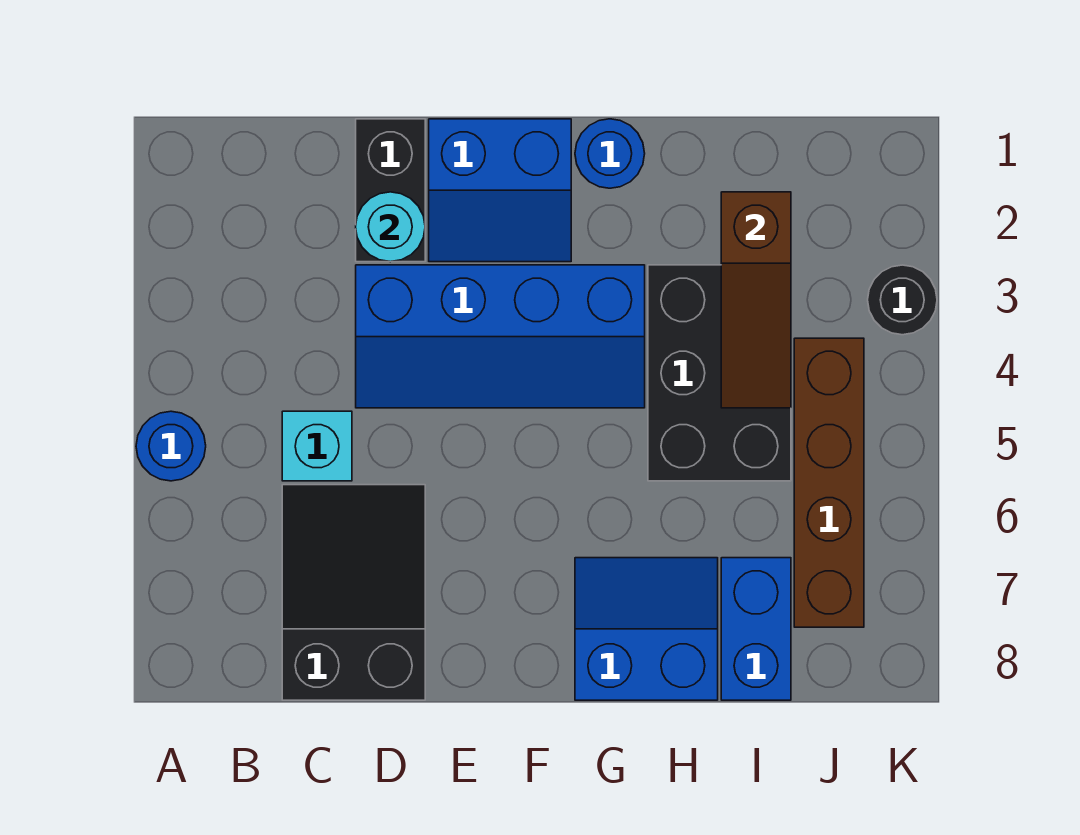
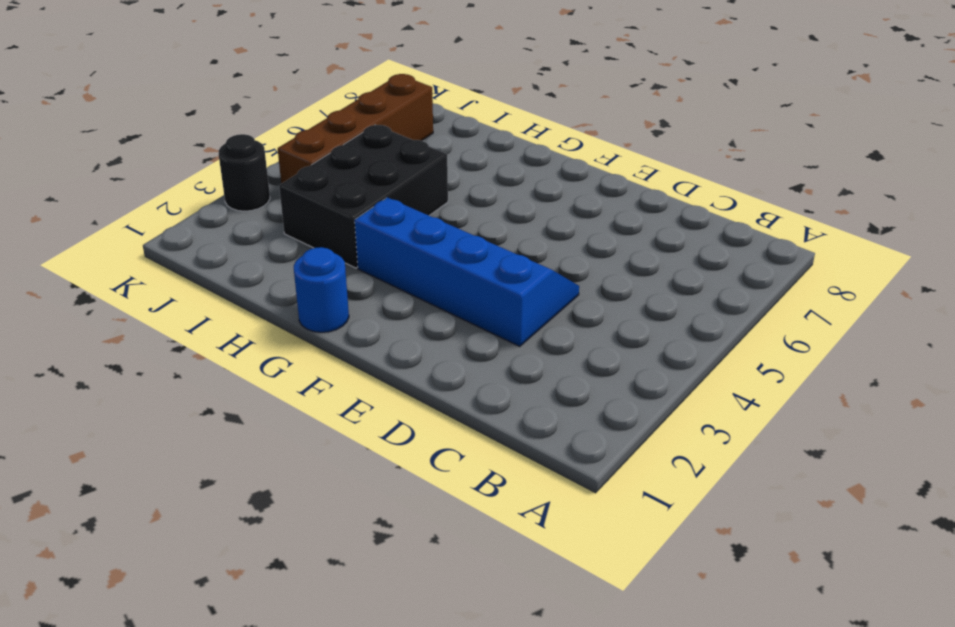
none -> blue 1x1 round brick [136,411,206,481]
none -> cyan 1x1 brick [282,411,352,481]
none -> black 2x3 slope [282,485,425,700]

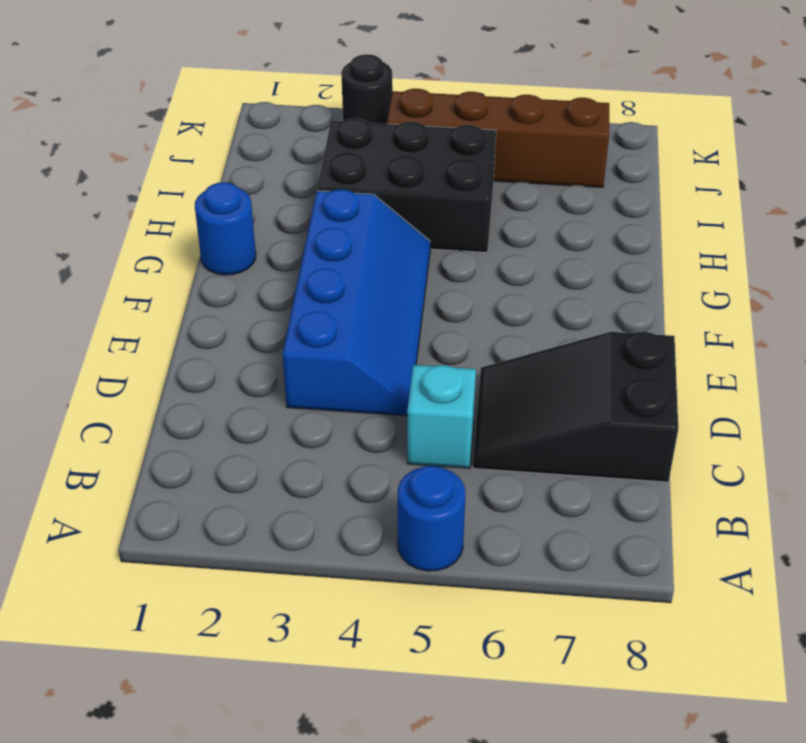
none -> black 1x2 brick [356,119,425,262]
none -> blue 2x2 slope [429,119,571,262]
none -> blue 2x2 slope [575,558,718,700]

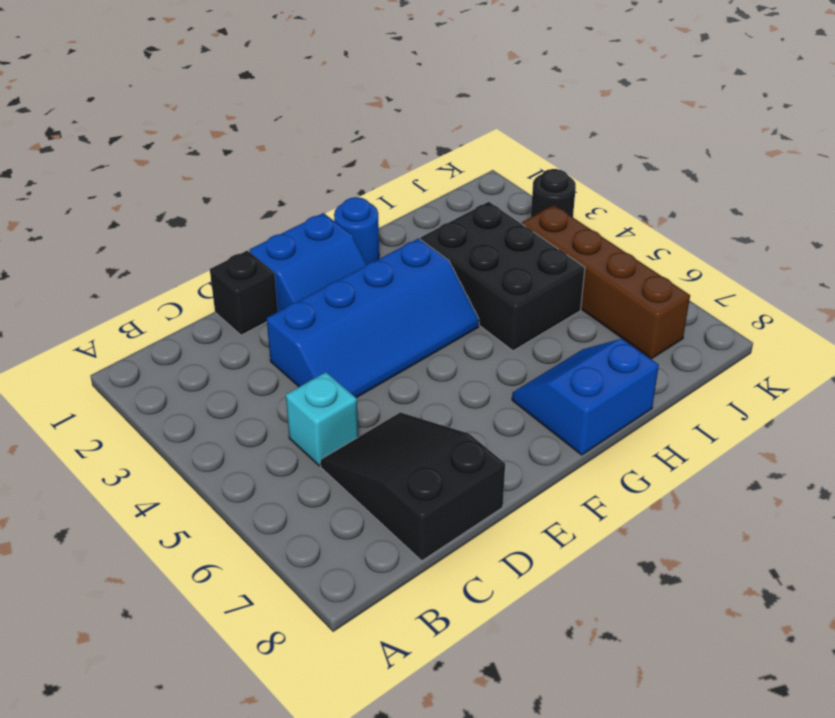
black 1x1 brick [210,250,278,335] -> black 1x2 brick [356,119,425,262]
none -> blue 1x1 round brick [136,411,206,481]
none -> blue 1x2 brick [721,558,791,700]
none -> cyan 1x1 round brick [356,192,425,262]

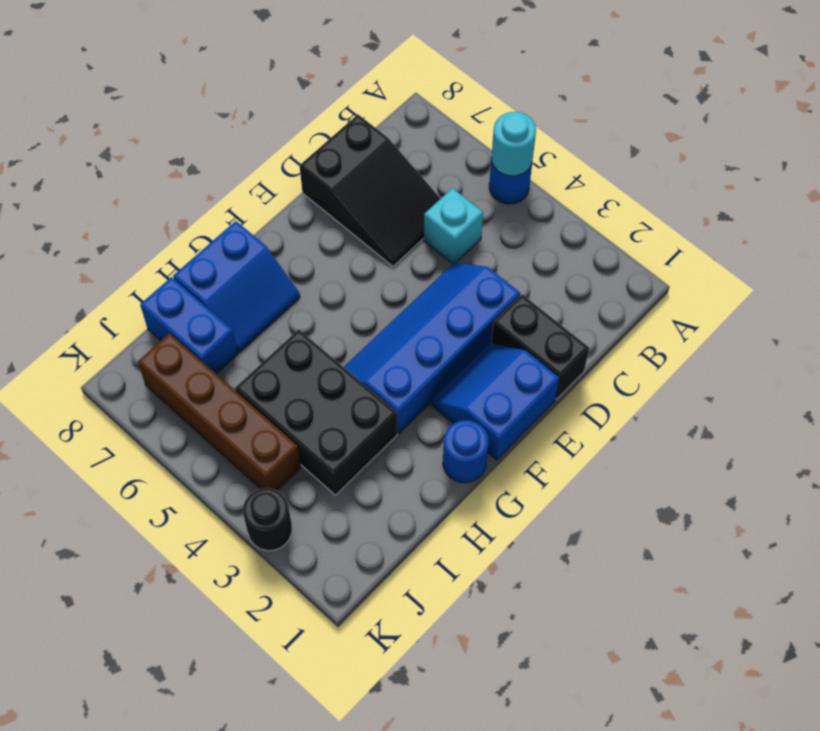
cyan 1x1 round brick [492,112,536,176] -> cyan 1x1 round brick moved to [356,192,425,262]
none -> brown 1x3 slope [721,192,791,408]

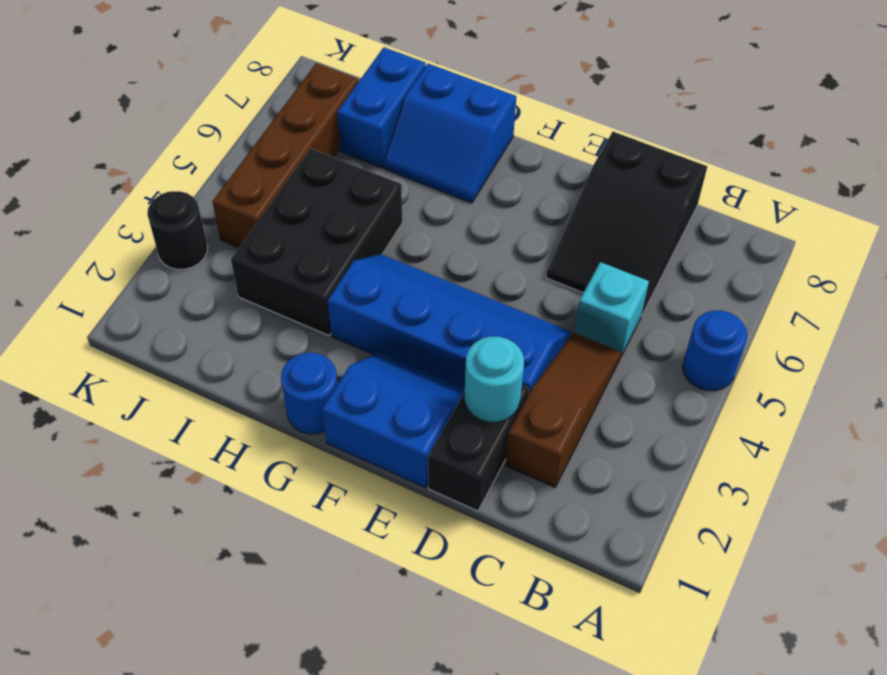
brown 1x3 slope [505,333,622,487] -> brown 1x3 slope moved to [721,192,791,408]

